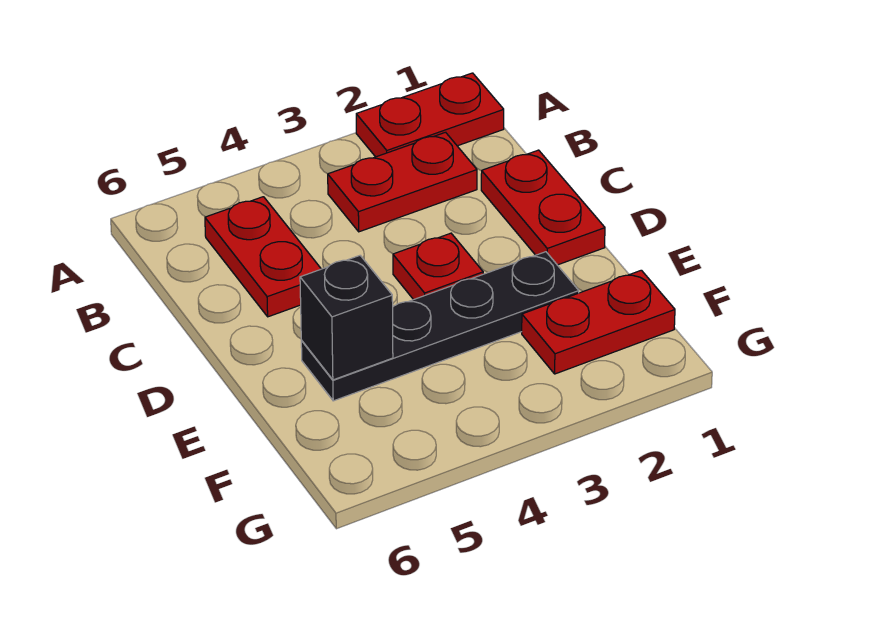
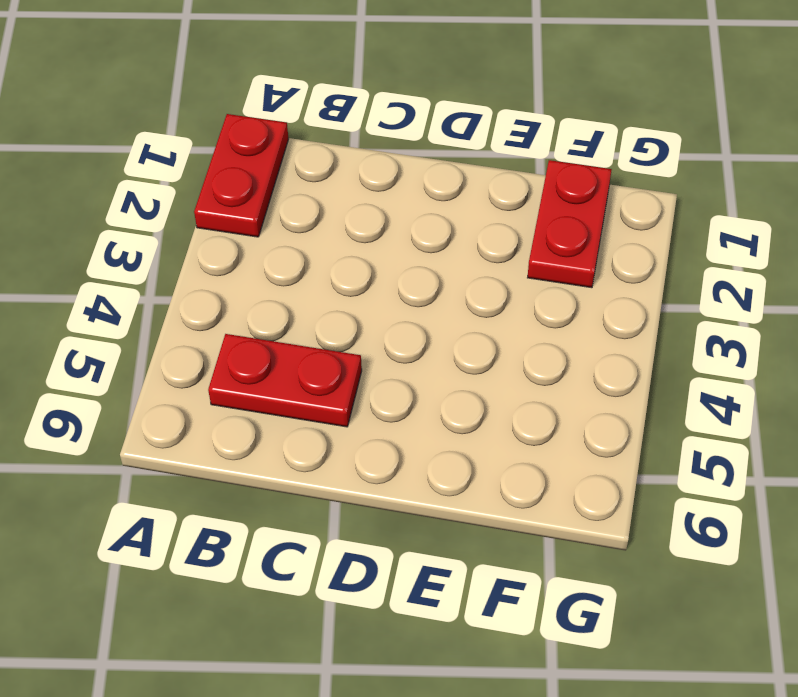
none -> red 1x2 plate [328,132,477,232]
none -> red 1x2 plate [481,150,605,265]

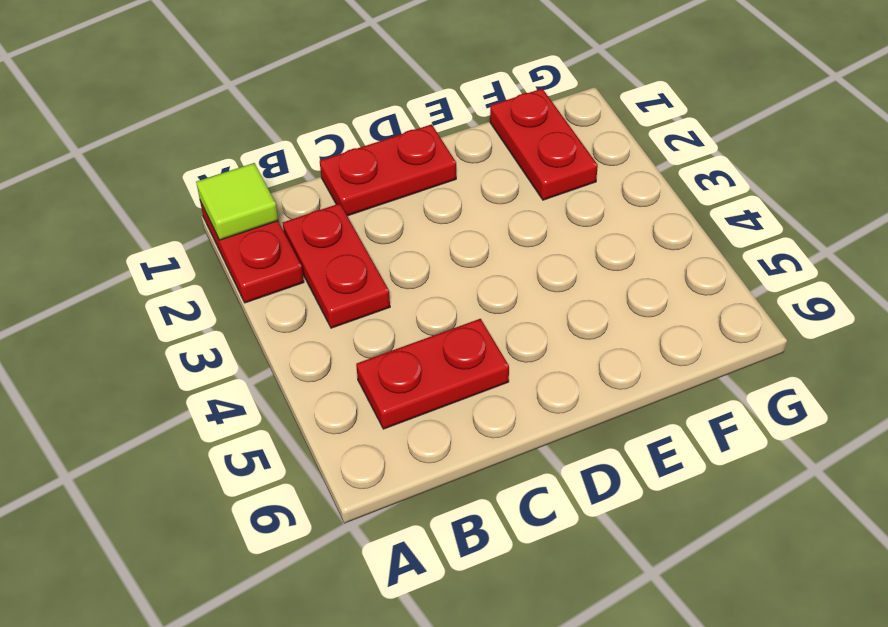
lime 1x1 tile [196,163,278,240] -> none
none -> red 1x1 plate [393,233,483,300]
none -> black 1x4 plate [301,252,579,401]

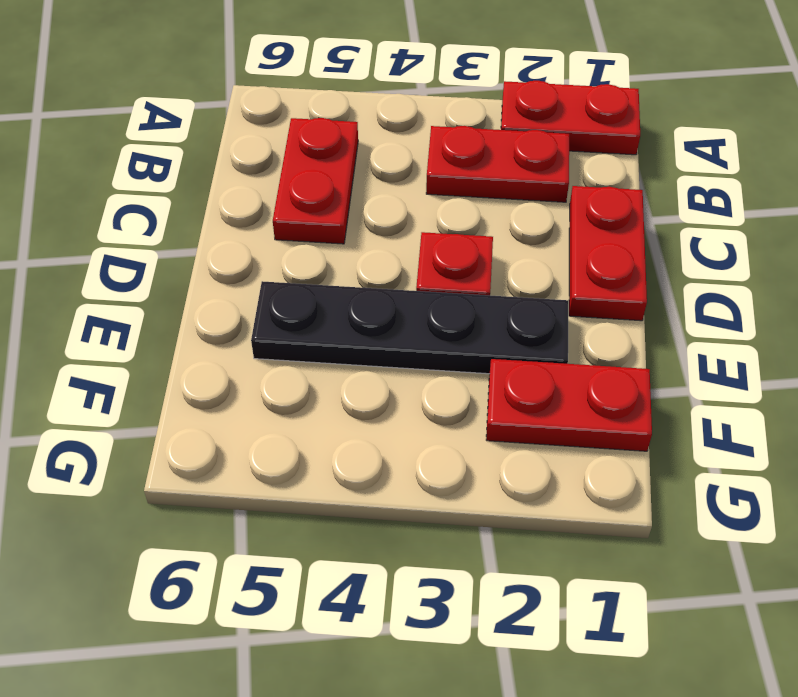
none -> black 1x1 brick [300,256,393,380]

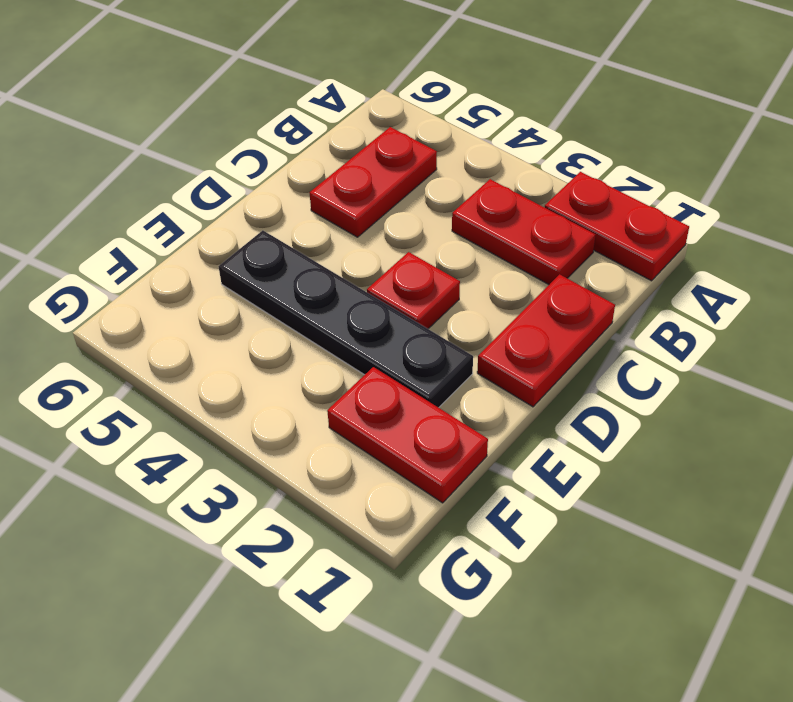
none -> black 1x1 brick [300,256,393,380]

